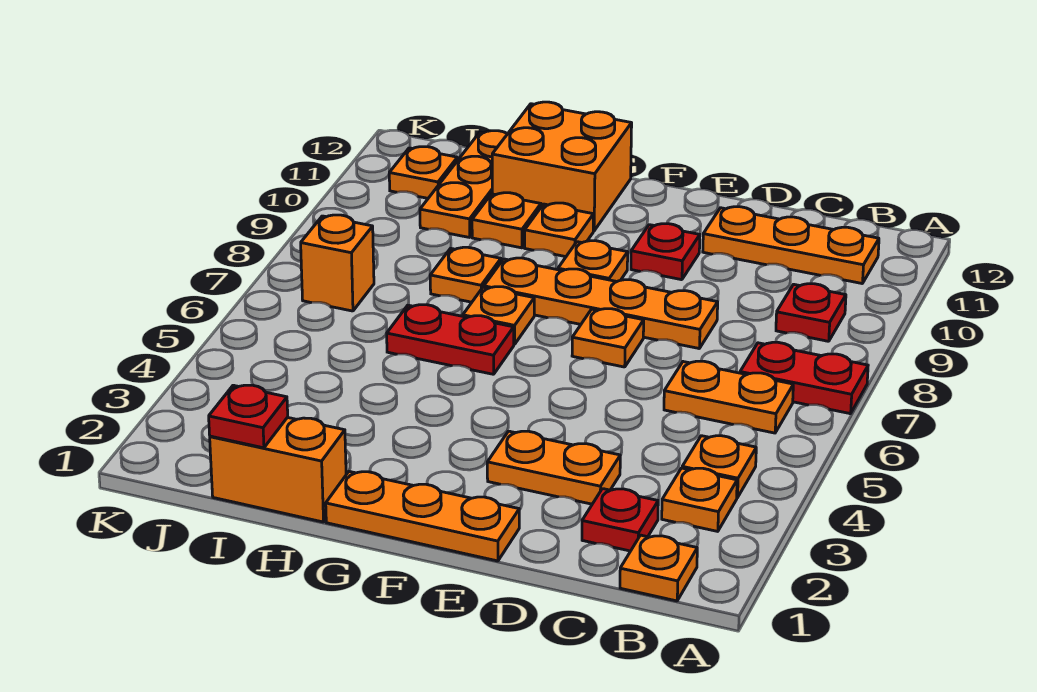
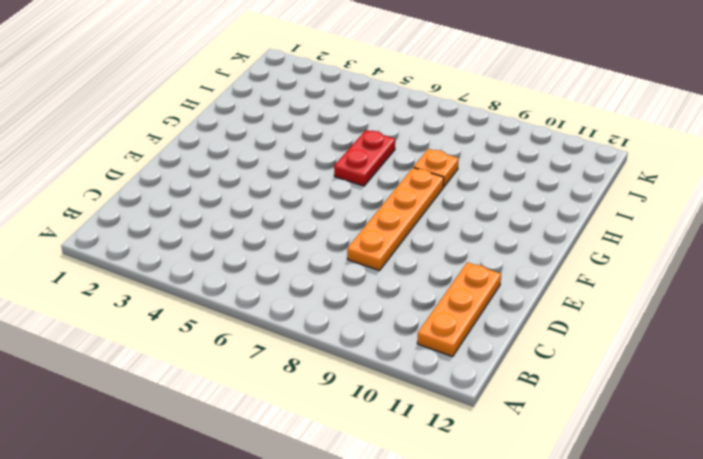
none -> red 1x2 plate [740,342,868,414]
none -> orange 1x1 plate [620,535,697,601]
none -> orange 1x1 plate [662,468,737,531]

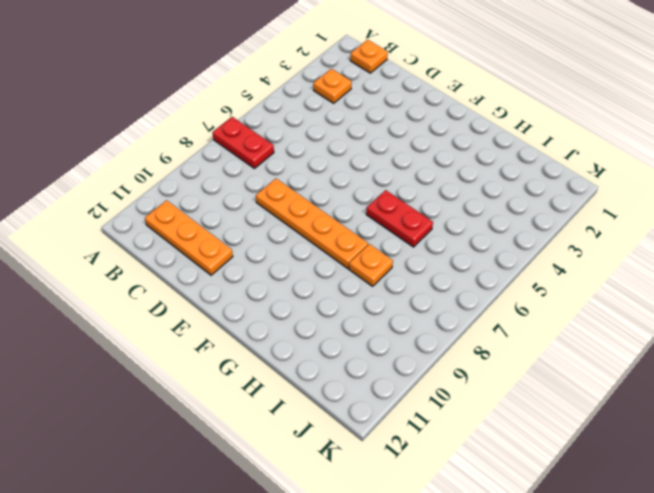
none -> orange 1x1 plate [682,436,756,498]
none -> orange 1x2 plate [664,361,793,433]
none -> red 1x1 plate [776,284,846,341]

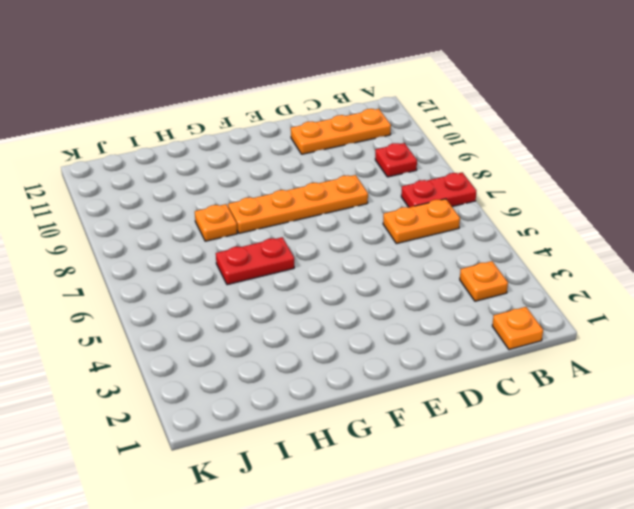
none -> orange 1x1 plate [682,436,756,498]
none -> red 1x1 plate [582,489,658,551]
none -> orange 1x2 plate [487,431,620,504]

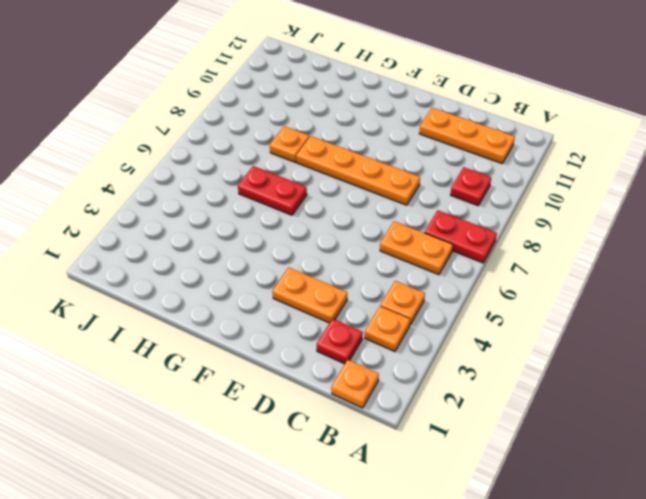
none -> orange 1x3 plate [326,472,519,561]
none -> orange 1x1 plate [572,309,644,367]
none -> red 1x1 plate [631,224,700,280]

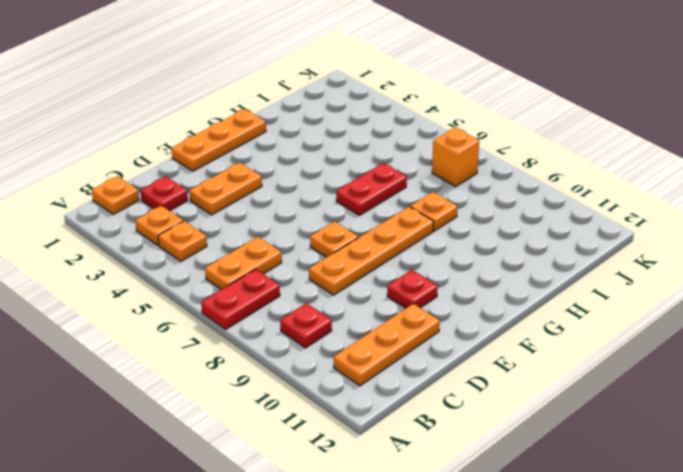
none -> orange 1x1 plate [558,241,628,281]
none -> orange 1x1 plate [463,287,534,344]
none -> orange 1x1 plate [525,203,594,257]

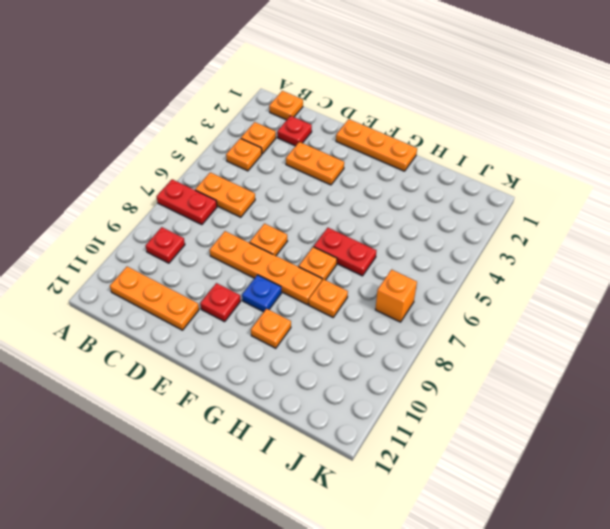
blue 1x1 plate [242,275,281,312] -> orange 1x1 plate [558,241,628,281]
none -> orange 2x2 brick [492,102,632,231]
none -> orange 1x2 brick [210,417,346,522]
none -> orange 1x1 plate [472,193,541,248]

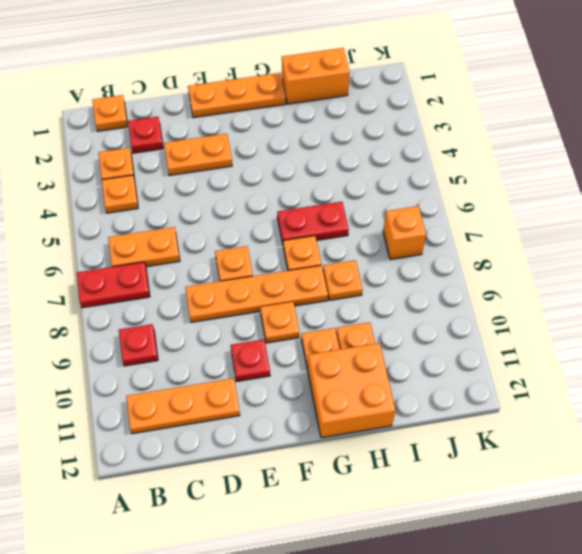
none -> orange 1x3 plate [420,131,507,237]
none -> orange 1x1 plate [389,147,458,198]
none -> red 1x1 plate [209,385,288,448]

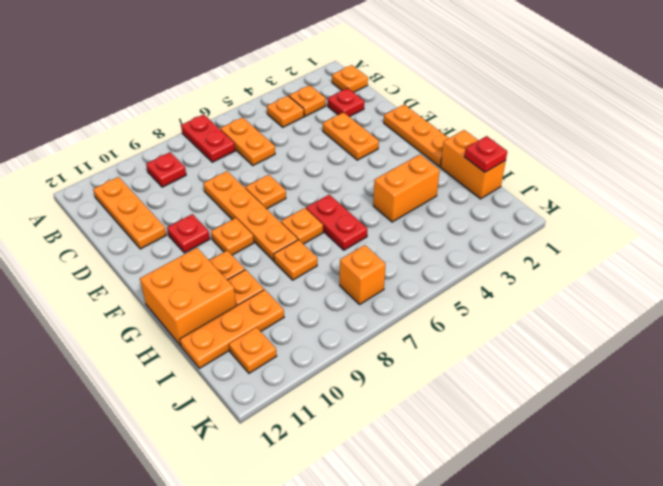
orange 1x2 brick [373,155,440,222] -> none

